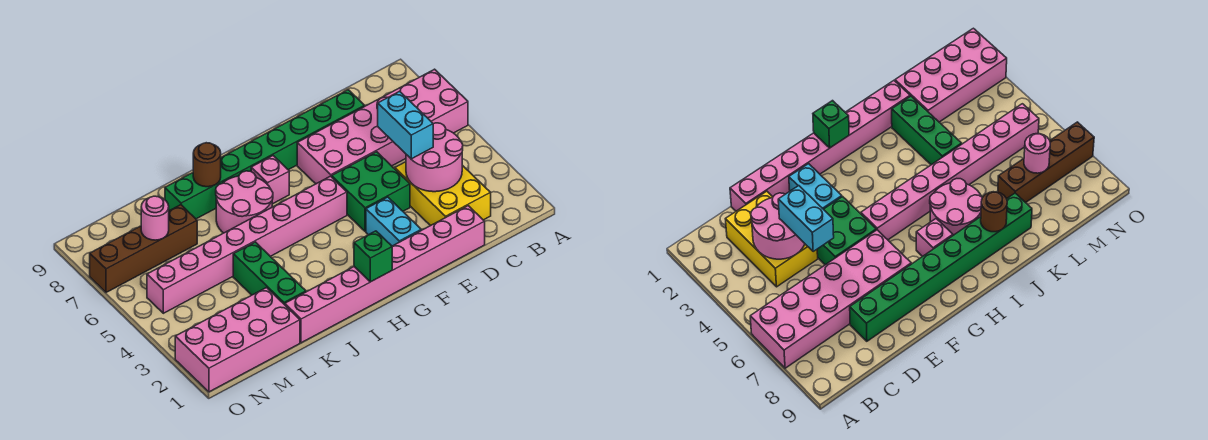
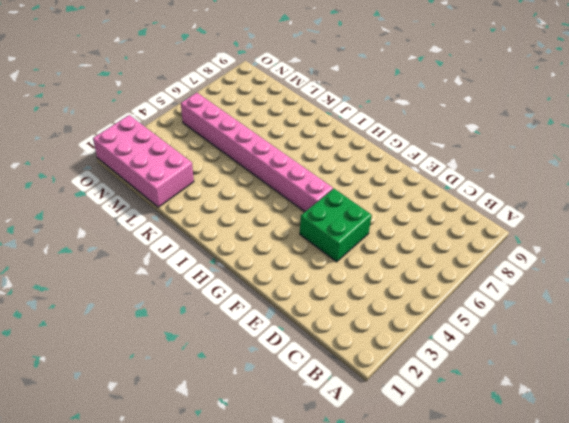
none -> pink 2x6 brick [297,69,468,184]
none -> yellow 2x3 brick [395,162,491,226]
none -> pink 1x8 brick [285,206,485,343]

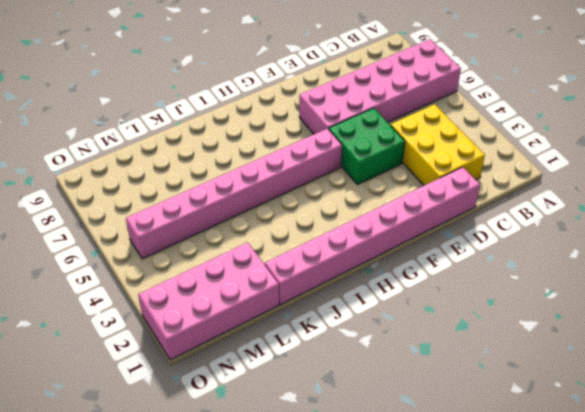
none -> green 1x8 brick [165,90,365,219]
none -> cyan 1x2 brick [366,197,421,246]
none -> pink 1x1 brick [251,156,289,204]

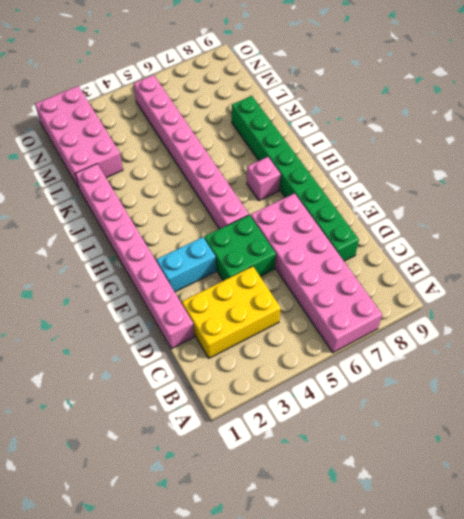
none -> pink 2x2 round brick [216,171,273,233]
none -> green 1x3 brick [233,242,306,305]
none -> brown 1x4 brick [90,205,197,292]

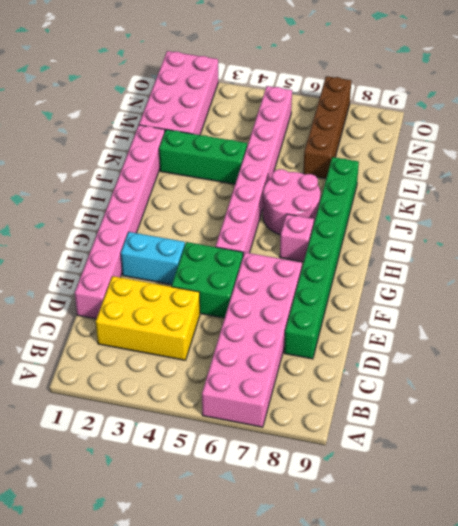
none -> pink 2x2 round brick [406,123,463,192]
none -> green 1x1 brick [354,231,392,282]
none -> brown 1x1 round brick [193,143,221,187]

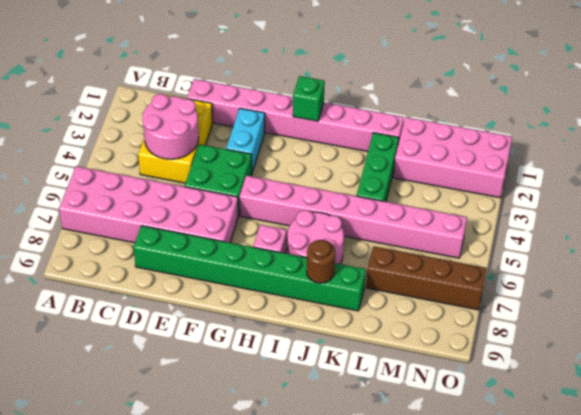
none -> pink 1x1 round brick [141,196,169,240]
none -> cyan 1x2 brick [378,91,433,159]

